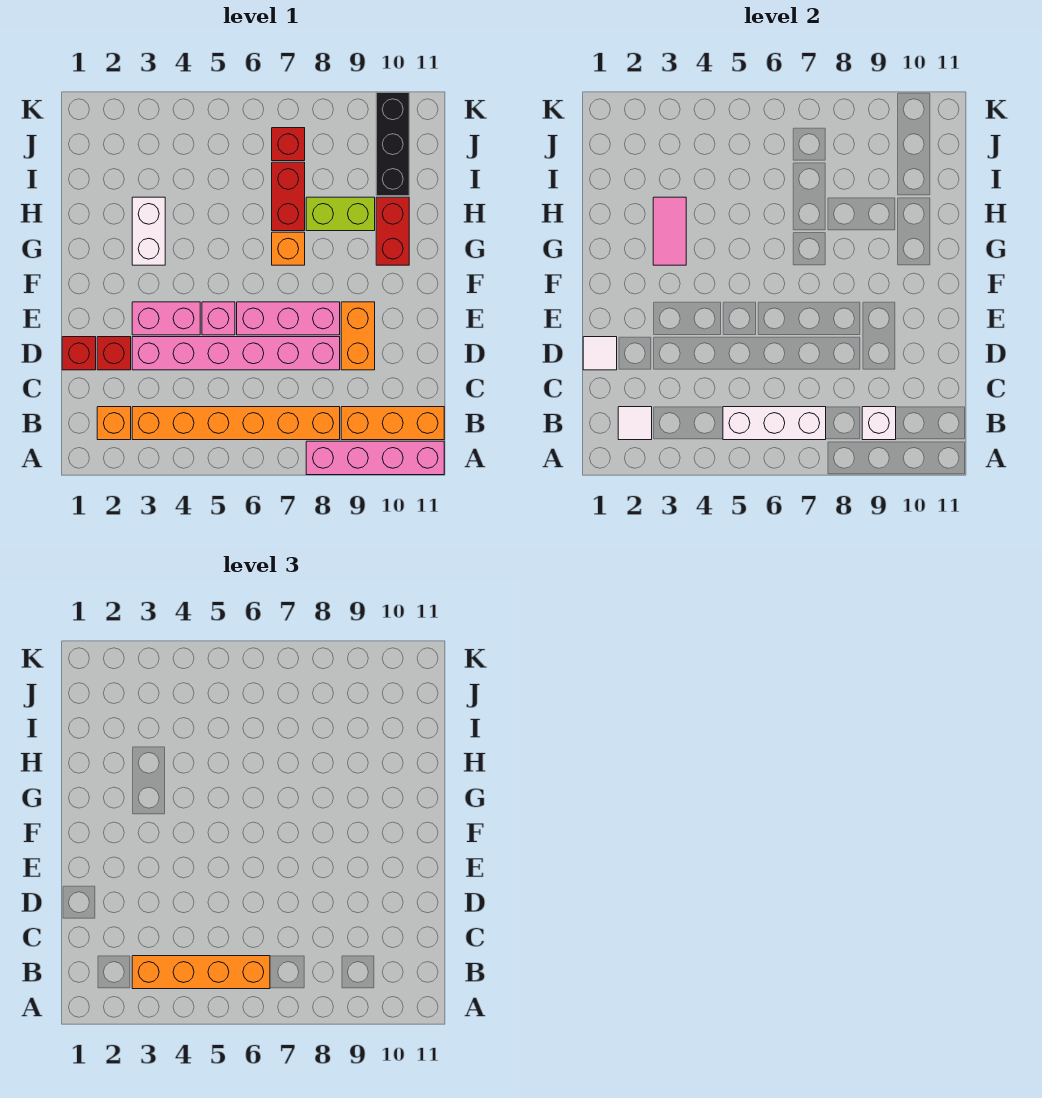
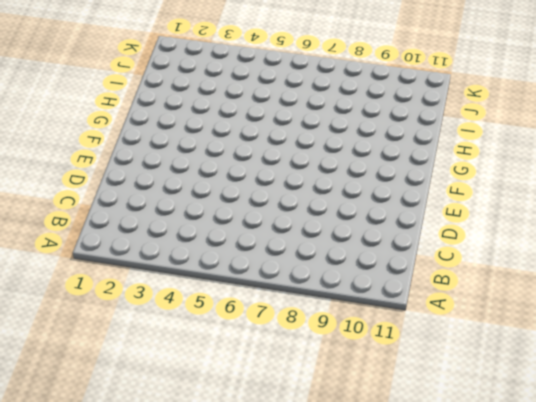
none -> pink 1x4 brick [306,441,444,475]
none -> orange 1x1 brick [97,407,131,440]
none -> orange 1x6 brick [132,407,340,440]

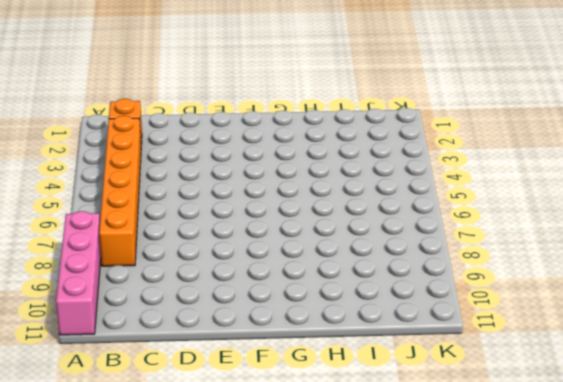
none -> orange 1x3 brick [341,407,444,440]
none -> red 1x1 brick [62,337,96,370]
none -> red 1x1 brick [97,337,131,370]

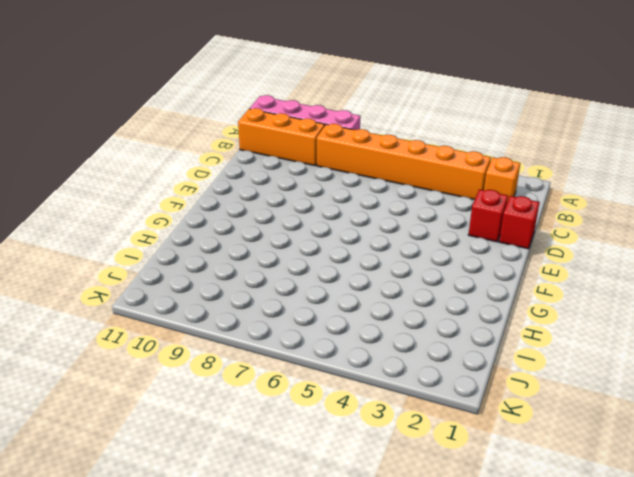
none -> pink 1x6 brick [132,337,340,370]
none -> orange 1x2 brick [341,302,375,370]
none -> pink 1x2 brick [132,302,200,335]

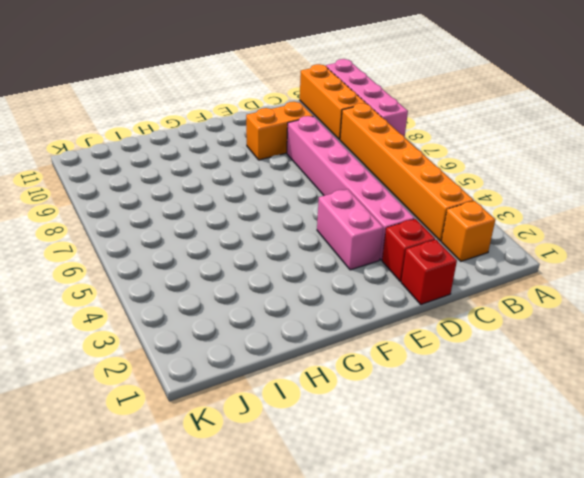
none -> pink 1x1 brick [202,302,235,335]
none -> pink 1x3 brick [237,302,340,335]
none -> white 1x2 brick [132,197,165,265]

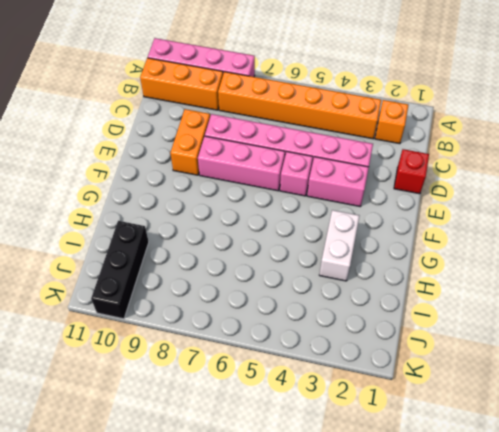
none -> red 1x1 brick [97,337,131,370]
none -> orange 1x1 brick [272,232,305,265]
none -> red 1x2 brick [376,197,409,265]

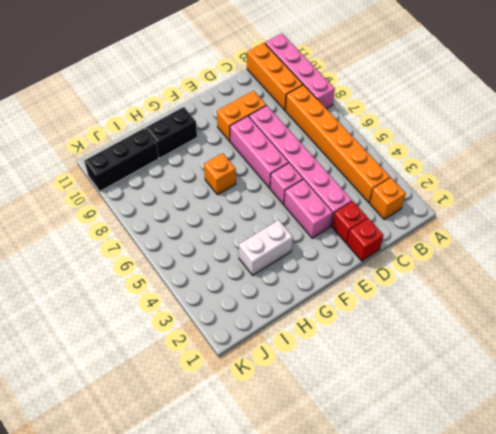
black 1x2 brick [146,107,197,158] -> red 1x2 brick [376,197,409,265]
none -> red 1x2 brick [272,162,305,231]
none -> lime 1x2 brick [306,197,375,231]
none -> red 1x1 brick [272,128,305,161]

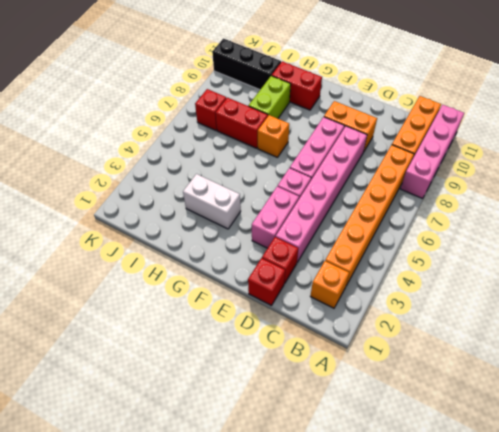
none -> white 1x1 tile [618,407,652,440]
none -> white 1x3 brick [723,407,826,440]
none -> white 1x1 brick [862,407,896,440]

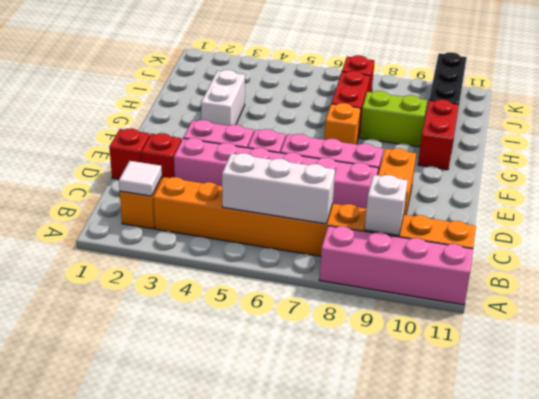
none -> white 1x1 tile [583,337,617,370]
none -> pink 1x2 tile [653,197,686,265]
none -> orange 1x4 brick [132,956,270,989]

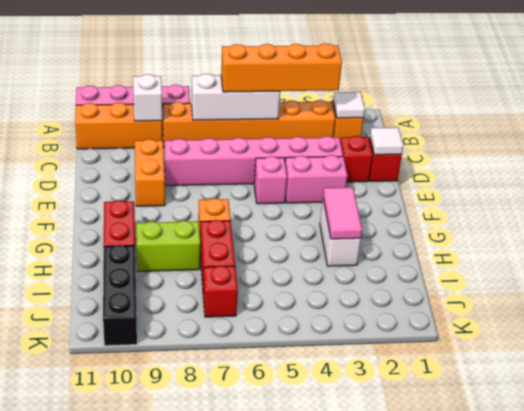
none -> pink 1x3 brick [237,302,340,335]

